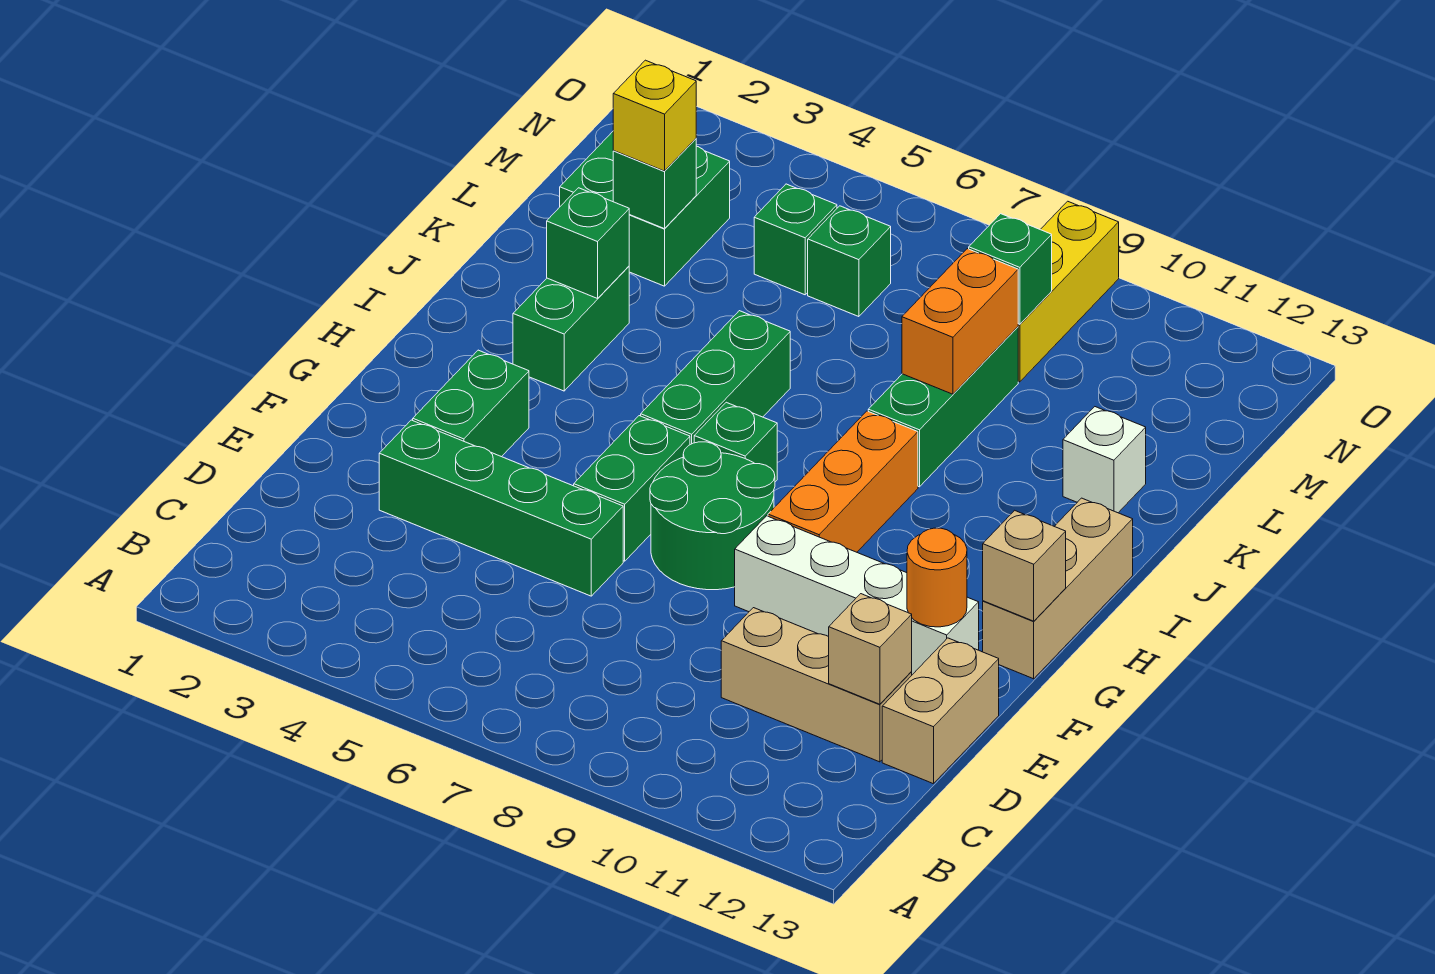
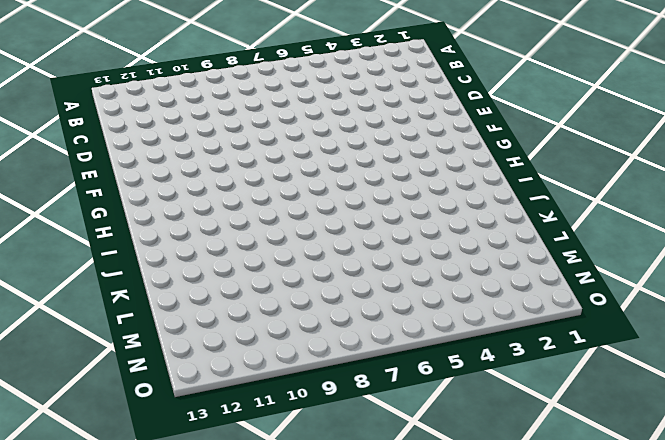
none -> tan 1x3 brick [721,608,912,762]
none -> tan 1x2 brick [882,638,999,784]
none -> green 1x4 brick [379,420,623,596]

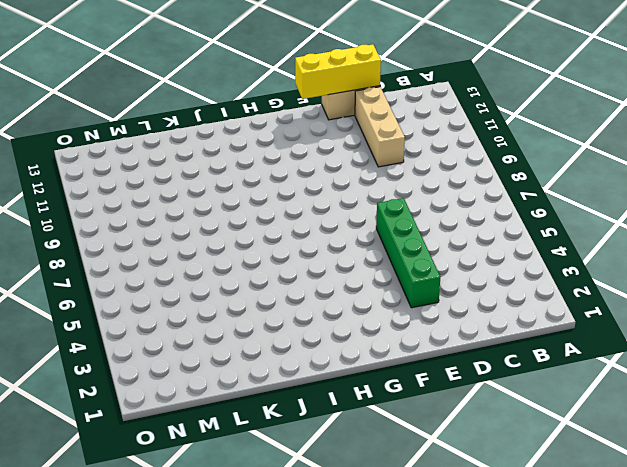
yellow 1x3 brick [295,44,381,99] -> yellow 1x3 brick moved to [1018,201,1119,382]
none -> green 1x2 brick [413,350,529,457]
none -> green 1x2 brick [574,416,690,561]
none -> green 2x2 round brick [650,442,775,590]

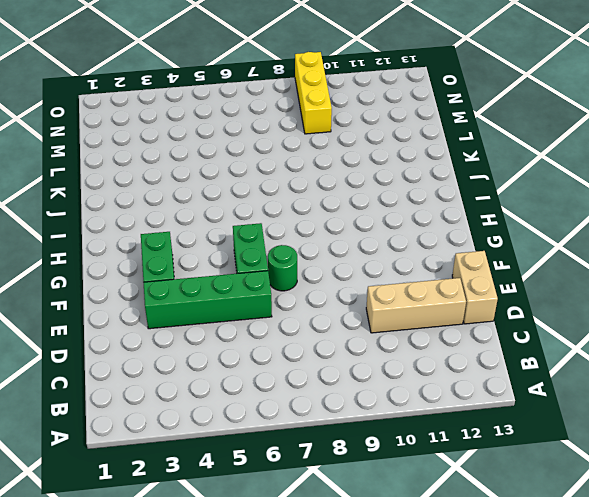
green 1x1 round brick [268,245,297,291] -> green 2x2 round brick [650,442,775,590]
none -> white 1x4 brick [735,516,979,675]
none -> orange 1x3 brick [768,411,918,552]
none -> tan 1x3 brick [983,498,1133,679]

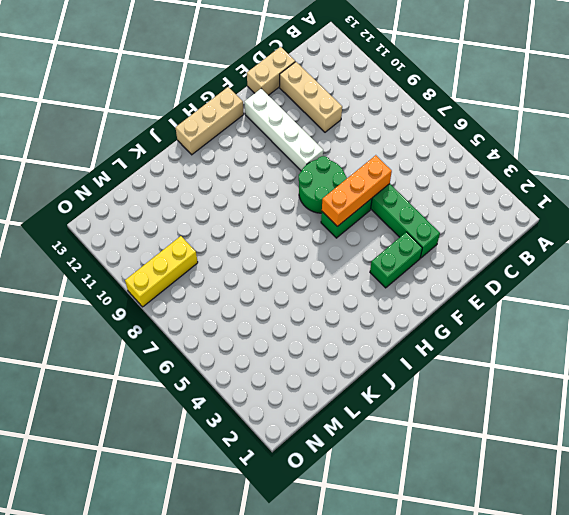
orange 1x3 brick [322,155,392,226] -> orange 1x3 brick moved to [768,411,918,552]
none -> green 1x3 brick [641,311,790,445]
none -> green 1x1 brick [694,402,777,482]
none -> green 1x2 brick [513,266,629,391]

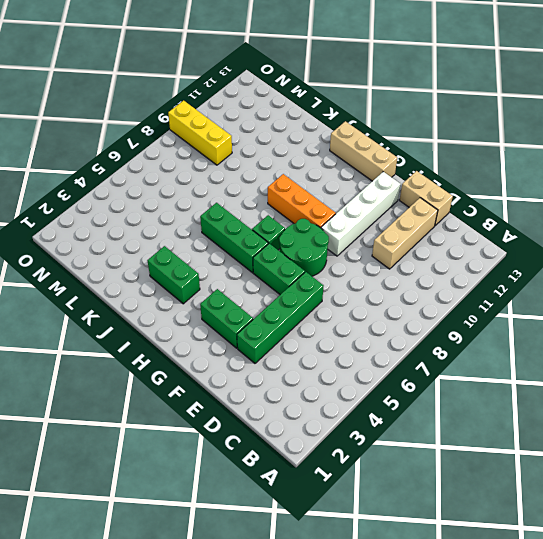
none -> green 1x3 brick [868,327,1018,487]
none -> white 1x1 brick [1063,407,1146,513]
none -> green 2x2 brick [560,132,730,286]

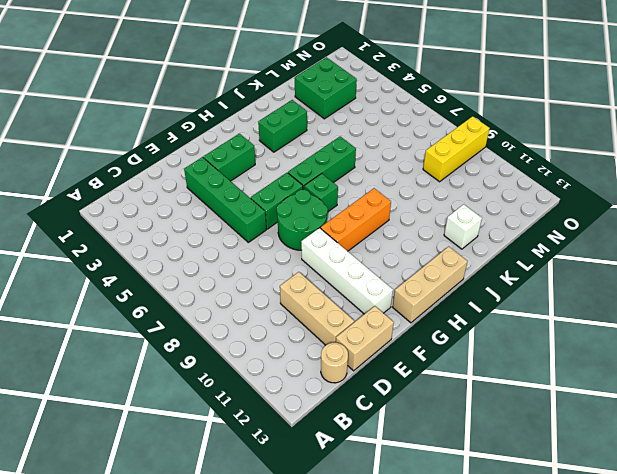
tan 1x1 round brick [321,343,348,383] -> none
none -> green 1x3 brick [868,327,1018,487]
none -> green 1x1 brick [754,184,837,295]
none -> green 1x1 brick [808,206,891,317]

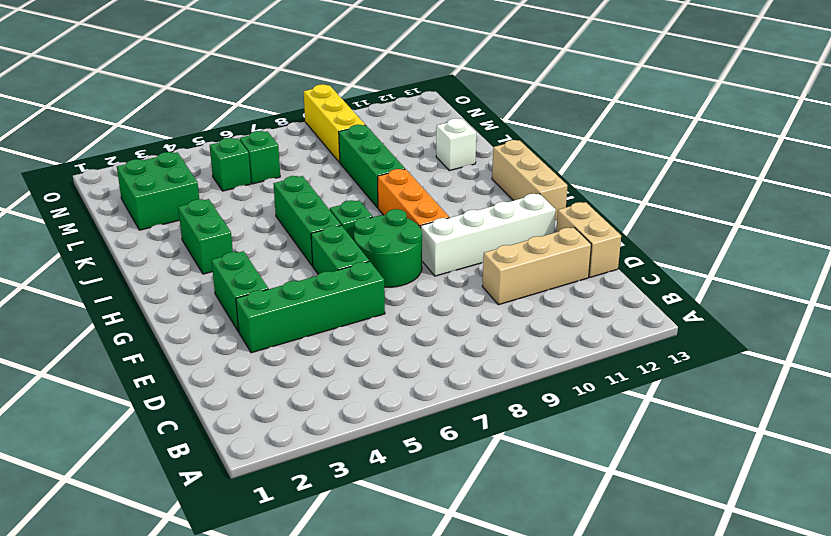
none -> tan 1x1 brick [829,594,912,704]
none -> orange 1x1 round brick [907,528,967,627]
none -> tan 1x1 brick [983,510,1066,621]

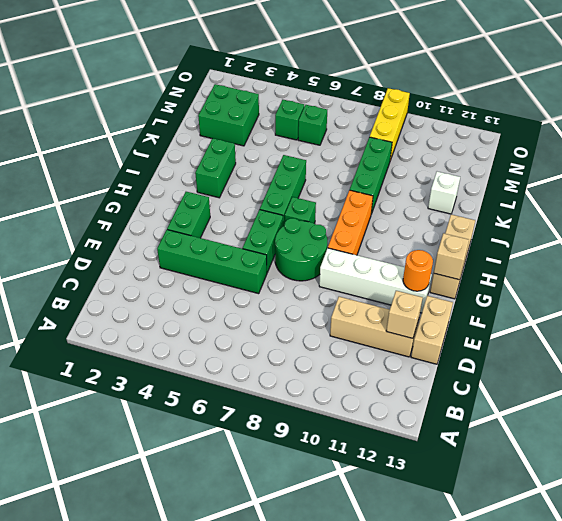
none -> green 1x1 brick [547,188,629,298]
none -> orange 1x2 brick [902,249,1018,394]
none -> green 1x1 brick [613,139,696,229]

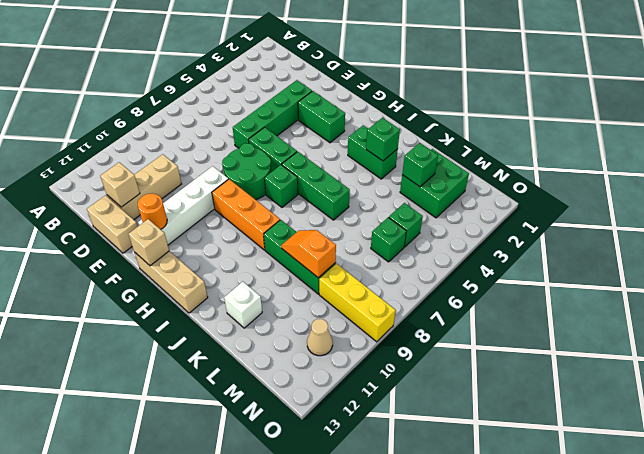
orange 1x2 slope [281,230,336,278] -> orange 1x2 brick [902,249,1018,394]
tan 1x1 cone [307,319,333,356] -> none
none -> green 1x1 brick [969,214,1052,324]
none -> yellow 1x1 brick [613,60,696,171]

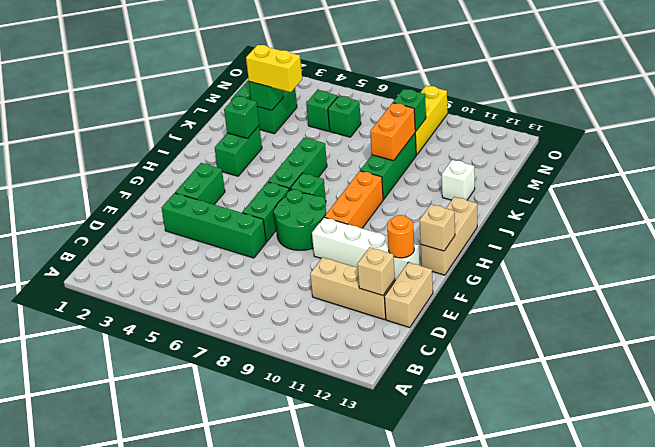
yellow 1x2 brick [246,45,302,92] -> yellow 1x1 brick [613,60,696,171]

